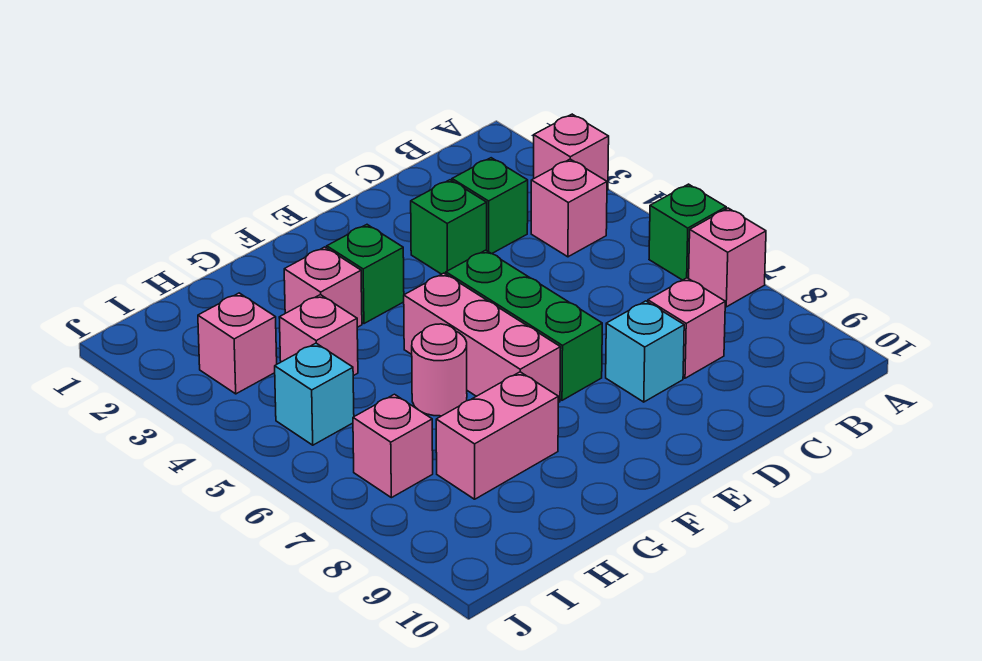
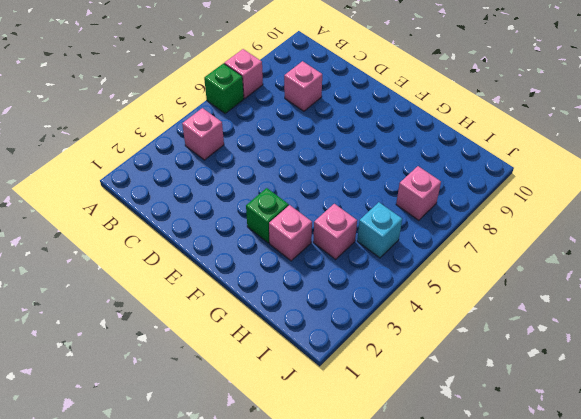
none -> pink 1x1 brick [534,114,609,190]
none -> green 1x1 brick [452,158,528,254]
none -> green 1x1 brick [411,180,487,274]

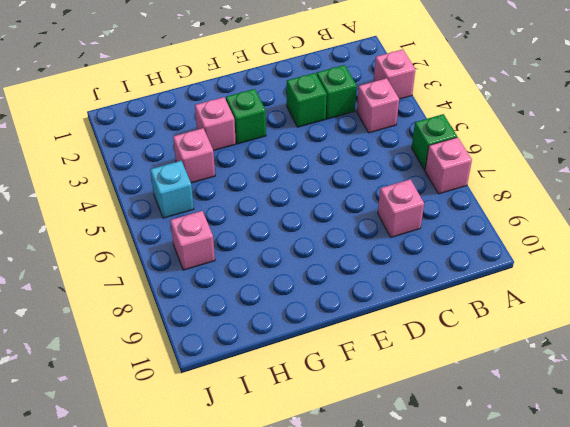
none -> cyan 1x1 brick [606,301,684,402]
none -> green 1x3 brick [446,250,602,400]
none -> pink 1x3 brick [404,273,561,403]

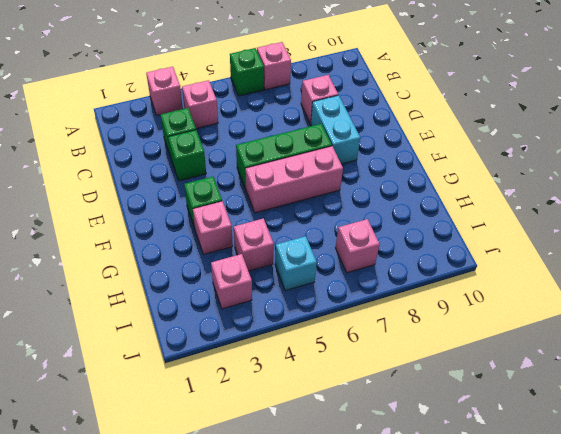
cyan 1x2 brick [310,95,360,164] -> cyan 1x1 brick [606,301,684,402]
none -> pink 1x1 round brick [412,324,467,416]
none -> pink 1x2 brick [436,372,558,499]

